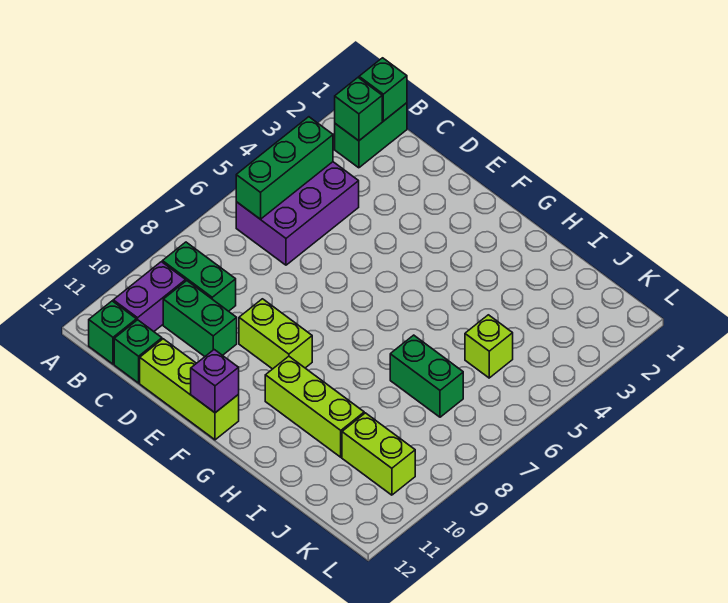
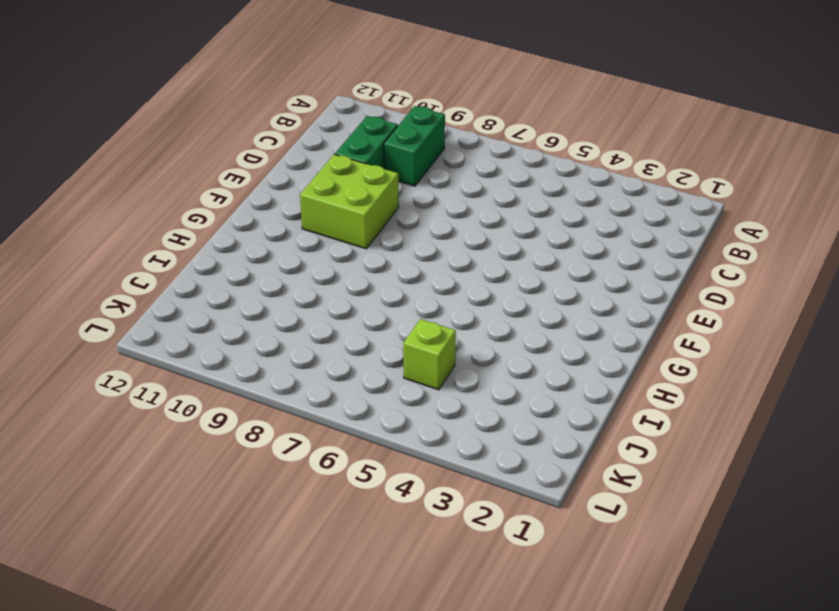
lime 2x2 brick [300,154,399,249] -> lime 1x2 brick [239,299,312,369]
none -> green 1x2 brick [335,103,407,168]
none -> purple 2x3 brick [236,162,359,265]
none -> purple 1x2 brick [113,262,186,331]

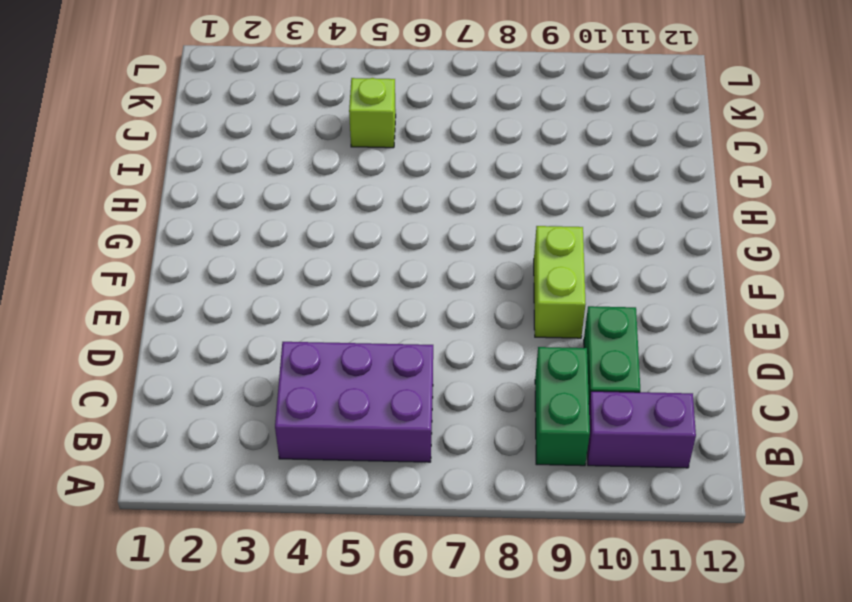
none -> green 1x2 brick [335,103,407,168]
none -> green 1x1 brick [89,301,136,364]
none -> green 1x1 brick [114,320,162,383]

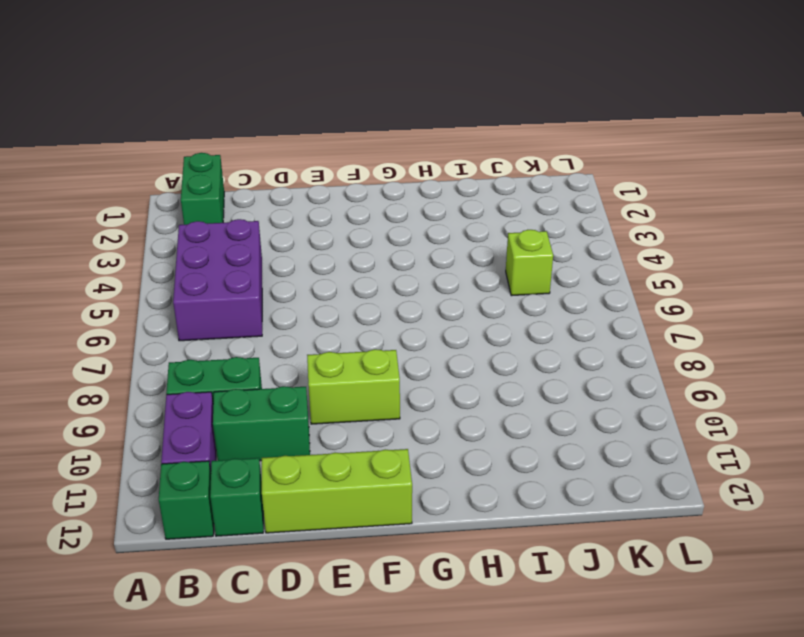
none -> lime 1x3 brick [265,356,364,457]
none -> green 1x2 brick [390,335,463,417]
none -> lime 1x2 brick [342,413,415,495]

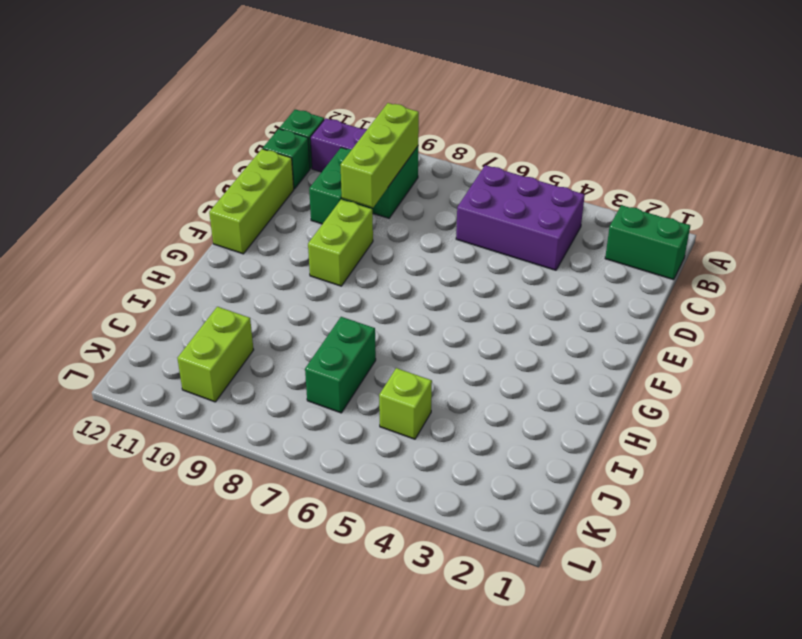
lime 1x3 brick [340,103,419,208] -> lime 1x3 brick moved to [265,356,364,457]
none -> green 1x1 brick [359,58,407,121]
none -> green 1x1 brick [335,78,382,141]
none -> green 1x3 brick [236,117,333,219]

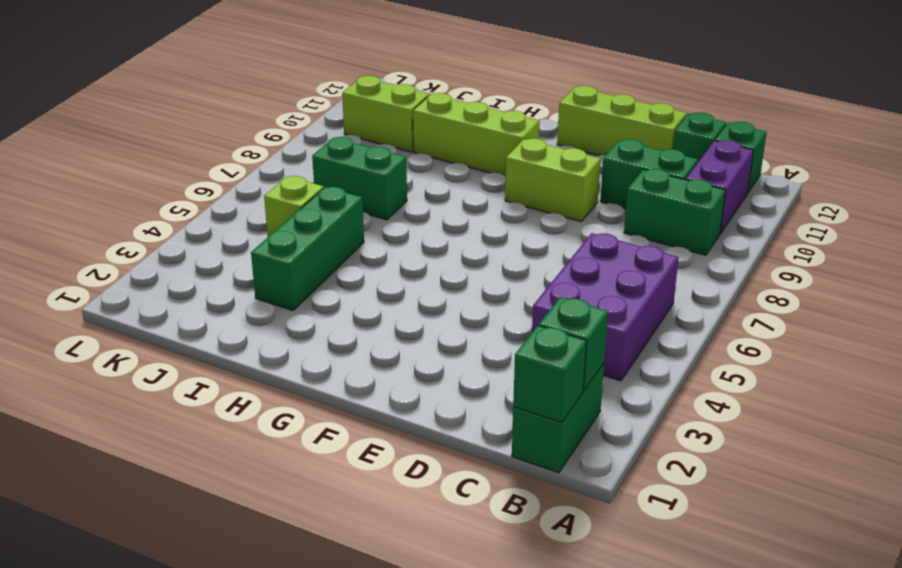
green 1x3 brick [251,187,364,311] -> green 1x3 brick moved to [236,117,333,219]
none -> purple 1x1 brick [191,350,239,413]

